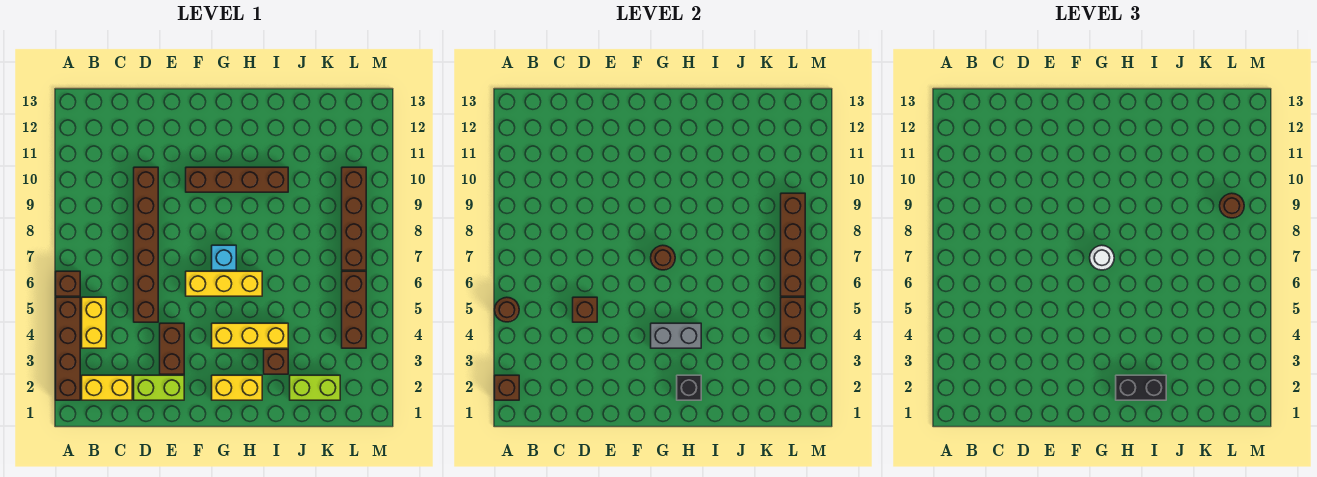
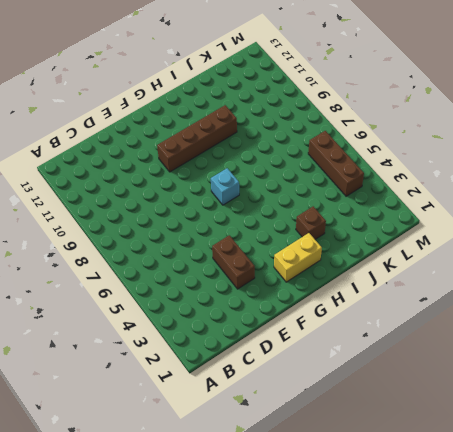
none -> brown 1x4 brick [56,297,80,400]
none -> brown 1x1 brick [56,271,80,296]
none -> yellow 1x2 brick [82,375,132,400]

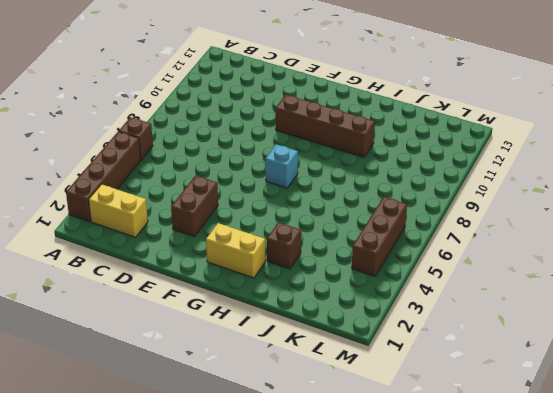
none -> yellow 1x2 brick [82,297,106,348]
none -> lime 1x2 brick [134,375,184,400]
none -> brown 1x6 brick [134,167,158,322]

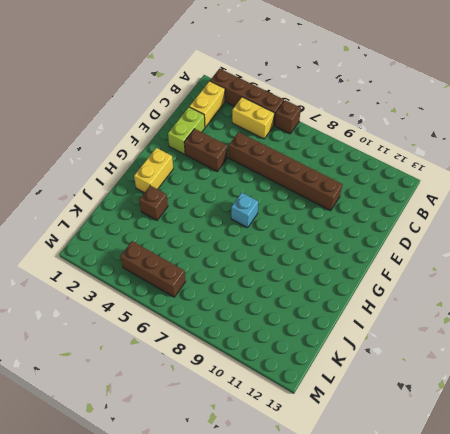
none -> yellow 1x3 brick [186,271,262,296]
none -> brown 1x4 brick [186,167,288,192]
none -> yellow 1x3 brick [212,323,288,348]

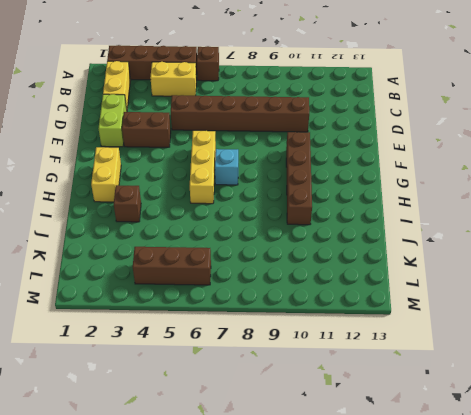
none -> yellow 1x3 brick [212,323,288,348]
none -> lime 1x2 brick [290,375,340,400]
none -> brown 1x4 brick [342,167,366,270]

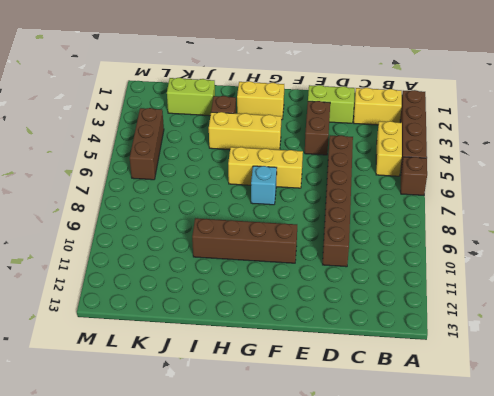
none -> brown 1x4 brick [342,167,366,270]
none -> brown 1x1 brick [495,375,519,400]
none -> brown 1x1 round brick [495,297,519,322]

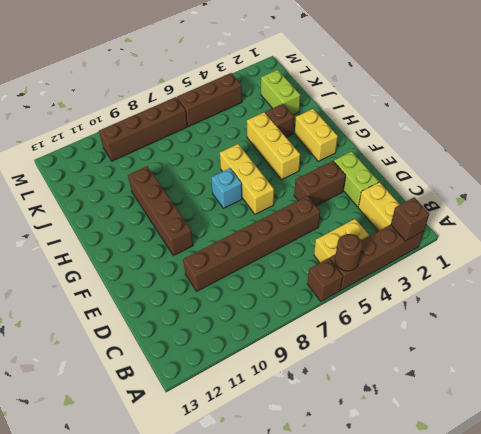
none -> brown 1x1 brick [573,297,597,322]
none -> grey 1x2 brick [651,323,701,348]
none -> brown 1x1 round brick [651,245,675,270]

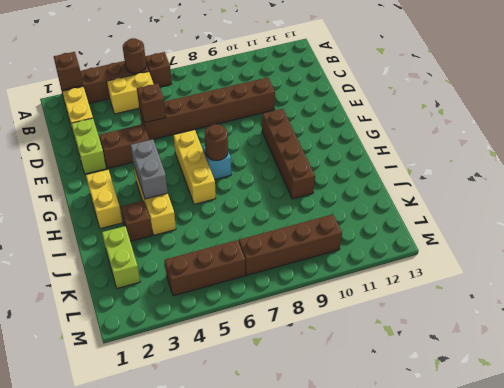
none -> black 1x1 brick [677,375,701,400]
none -> brown 1x2 brick [781,297,805,348]
none -> brown 1x4 brick [781,193,805,296]

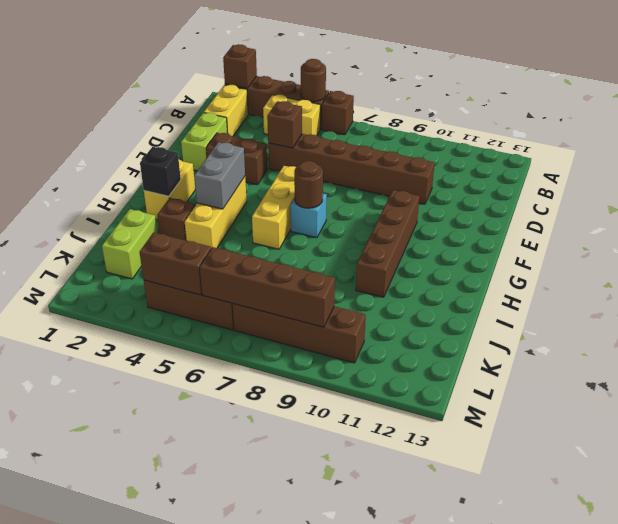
none -> white 1x1 round brick [1090,245,1114,270]
none -> black 1x2 brick [1116,375,1166,400]
none -> brown 1x1 round brick [1220,193,1244,218]

